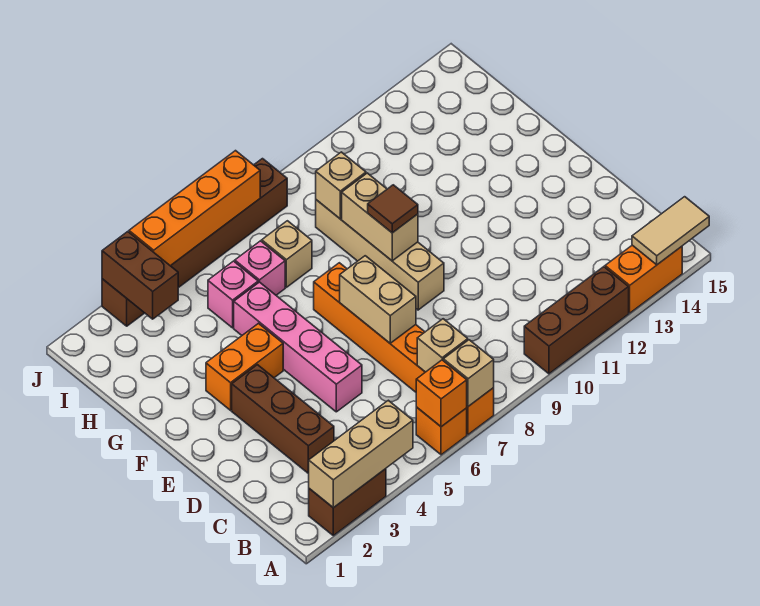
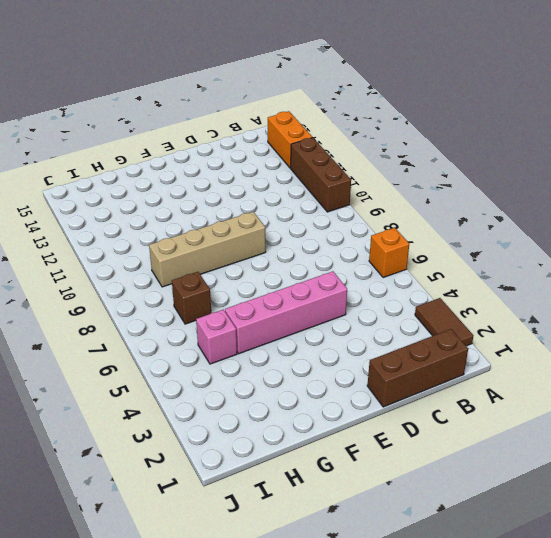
brown 1x2 tile [415,298,473,346] -> brown 1x2 brick [309,469,386,536]
brown 1x3 brick [367,329,468,407] -> brown 1x3 brick moved to [232,365,334,473]
brown 1x1 brick [172,272,211,324] -> tan 1x1 brick [262,221,312,287]
none -> orange 1x6 brick [314,263,494,434]
none -> orange 1x2 brick [206,323,283,410]
none -> pink 1x1 brick [235,241,285,295]

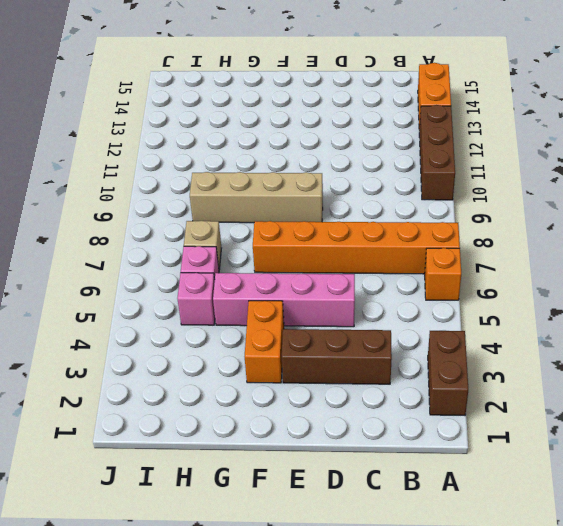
none -> brown 1x6 brick [102,159,287,326]
none -> tan 1x3 brick [308,400,413,508]
none -> orange 1x1 brick [416,360,467,427]

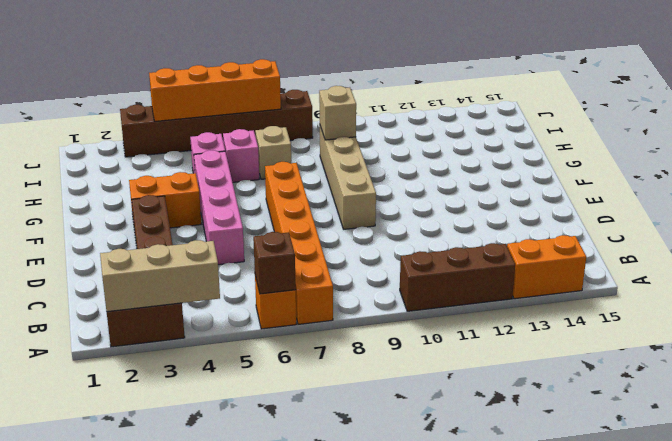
brown 1x1 brick [253,232,296,294] -> orange 1x1 brick [416,360,467,427]
none -> tan 1x1 brick [443,340,494,406]
none -> tan 1x2 tile [632,197,709,265]
none -> tan 1x1 brick [417,319,468,372]

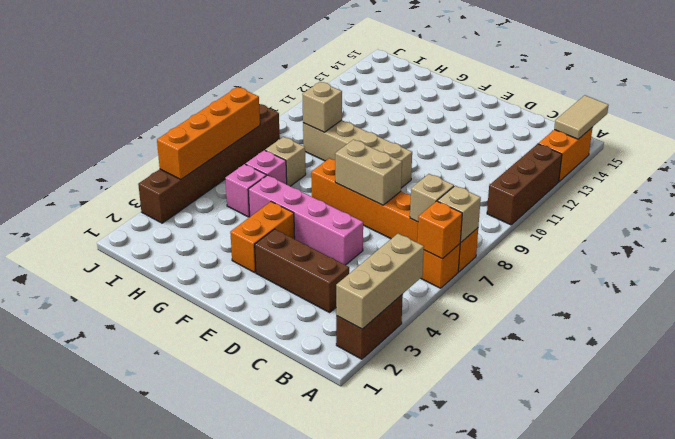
none -> tan 1x2 brick [342,173,418,261]
none -> brown 1x2 brick [102,232,178,319]
none -> brown 1x1 tile [368,185,418,233]

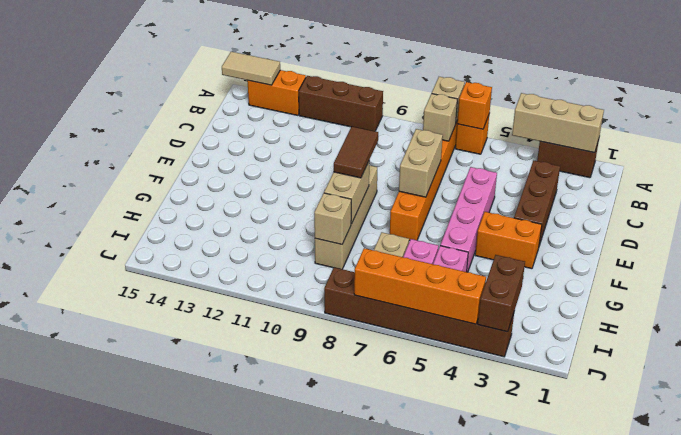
brown 1x2 tile [334,127,378,178] -> brown 1x1 tile [368,185,418,233]

